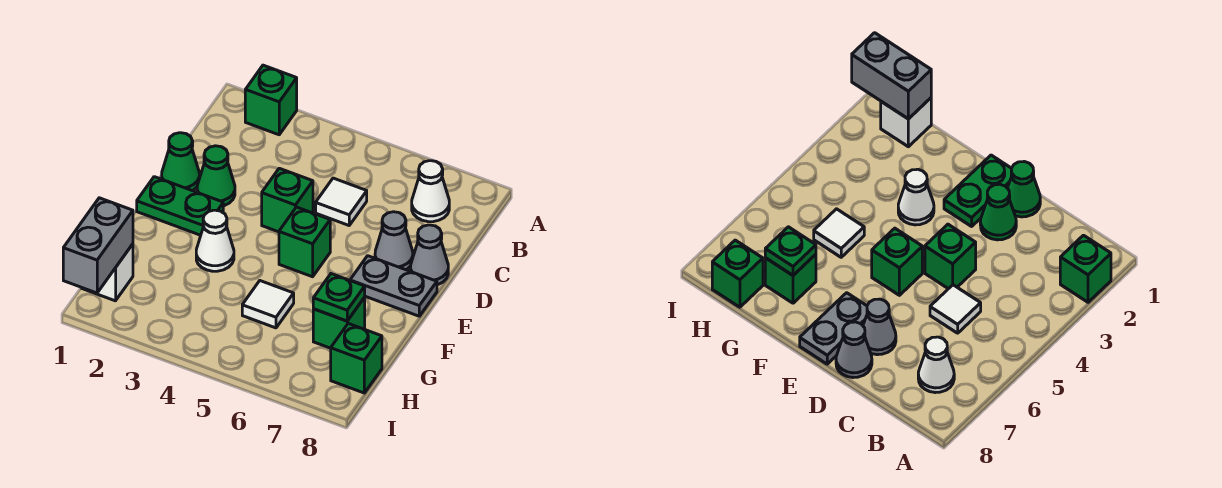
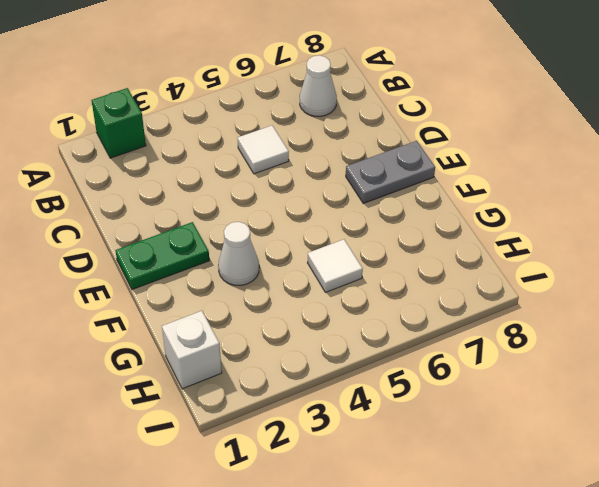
none -> green 1x1 cone [162,133,199,191]
none -> green 1x1 cone [197,146,235,206]
none -> green 1x1 brick [262,168,313,232]

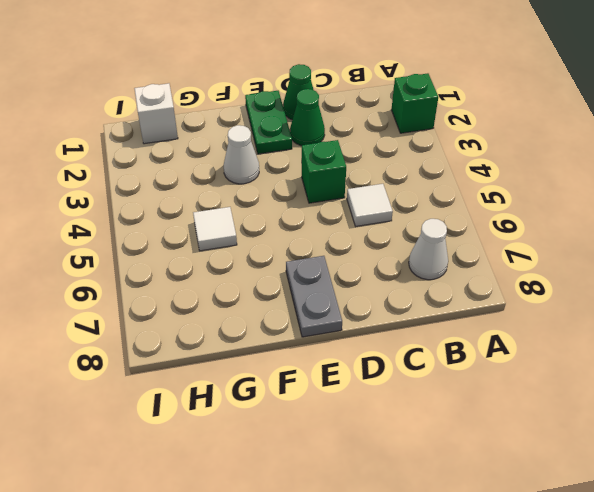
none -> grey 1x1 cone [375,212,413,270]
none -> grey 1x1 cone [411,225,448,285]
none -> green 1x1 brick [279,207,330,277]

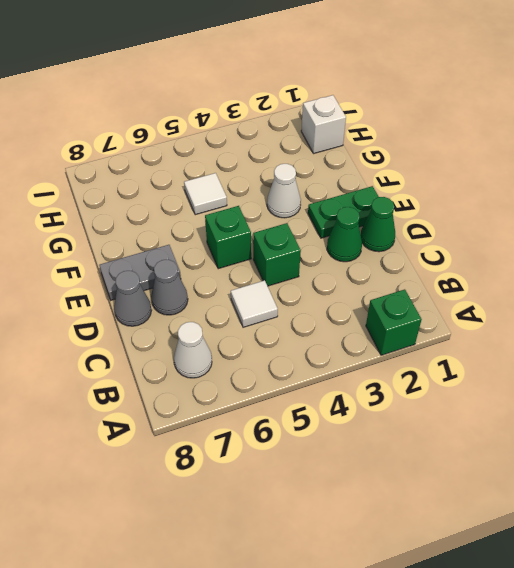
none -> green 1x1 brick [313,298,365,348]
none -> green 1x1 brick [331,324,382,393]
none -> green 1x1 plate [313,274,365,321]

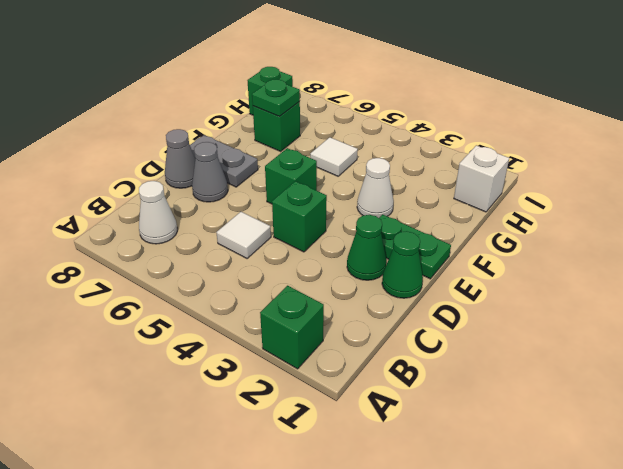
none -> grey 1x2 brick [63,198,133,293]

